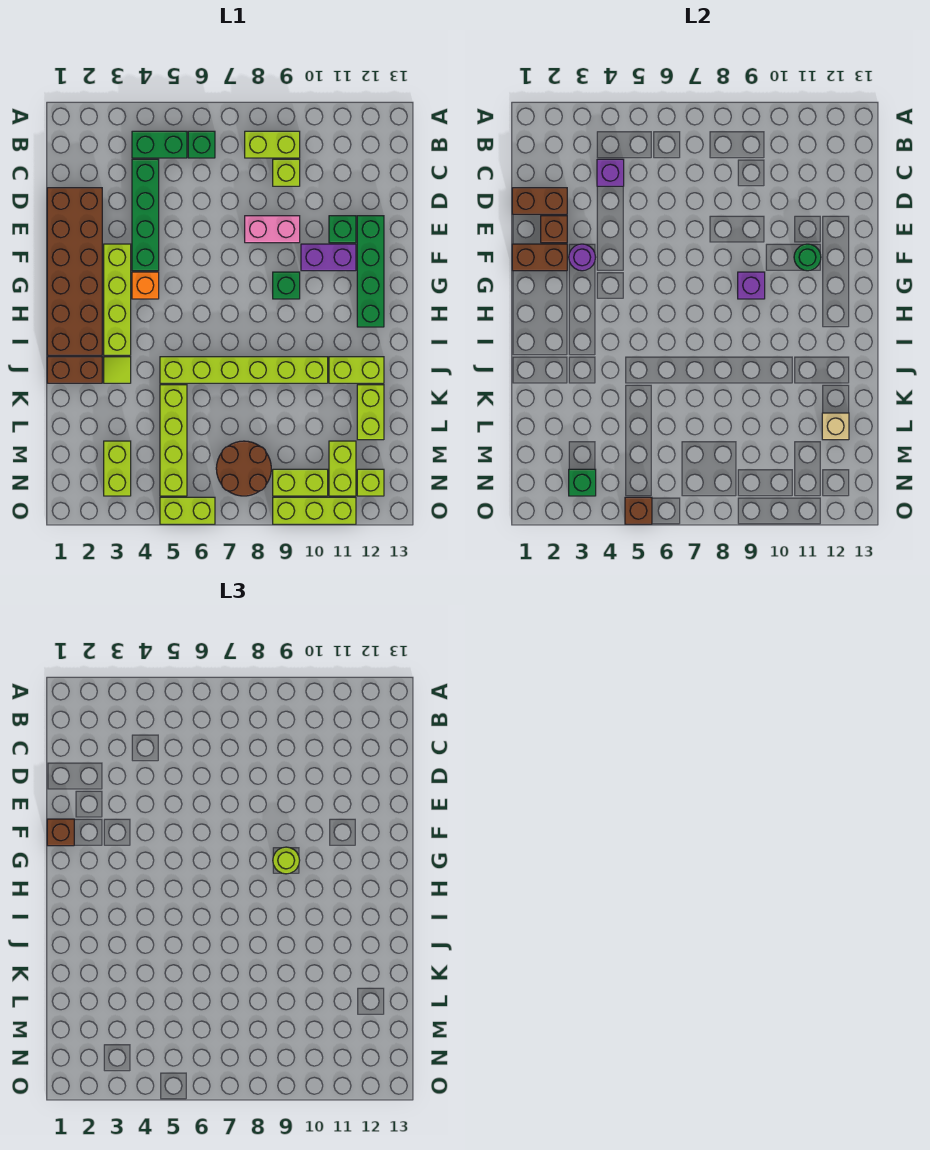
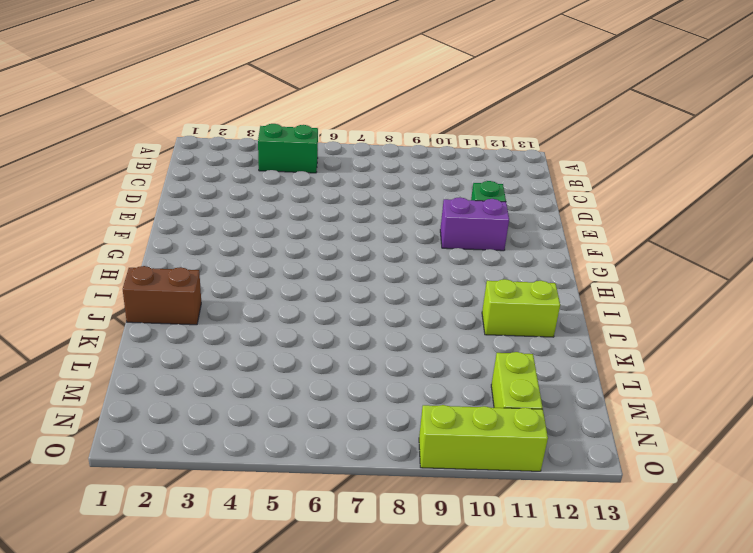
none -> green 1x1 brick [188,131,215,158]
none -> lime 1x2 brick [245,131,300,158]
none -> green 1x4 brick [132,159,159,271]
none -> lime 1x1 brick [273,159,300,186]

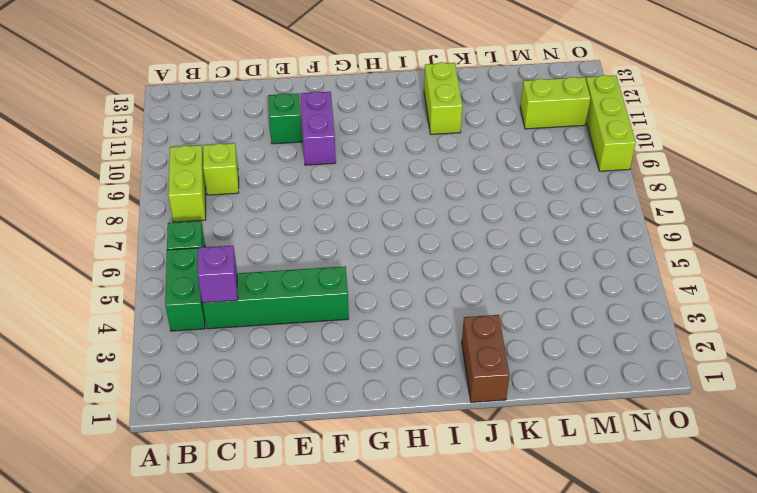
none -> brown 2x6 brick [47,188,102,355]
none -> pink 1x2 brick [245,216,300,243]
none -> green 1x4 brick [357,216,384,327]
none -> lime 1x4 brick [104,244,131,355]

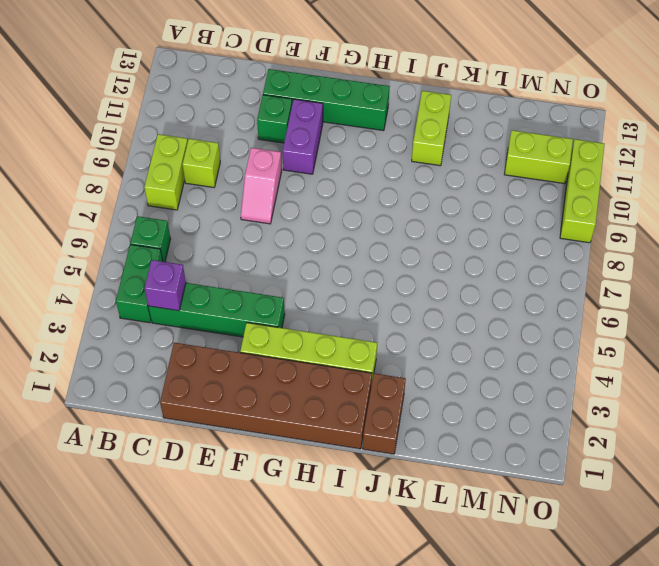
pink 1x2 slope [241,148,282,224] -> pink 1x2 brick [245,216,300,243]
none -> orange 1x1 brick [132,272,159,299]
none -> green 1x1 brick [273,272,300,299]
none -> lime 1x1 tile [104,357,131,383]
none -> lime 1x6 brick [160,357,328,383]

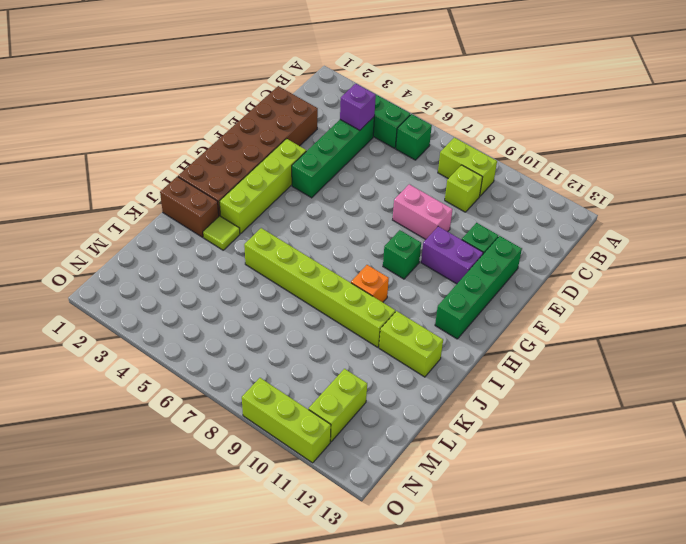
orange 1x1 brick [351,265,389,302] -> orange 1x1 brick moved to [132,272,159,299]
none -> lime 1x4 brick [160,385,187,496]
none -> lime 1x2 brick [357,385,384,440]
none -> lime 1x2 brick [104,441,131,496]
none -> brown 2x2 round brick [216,441,271,496]

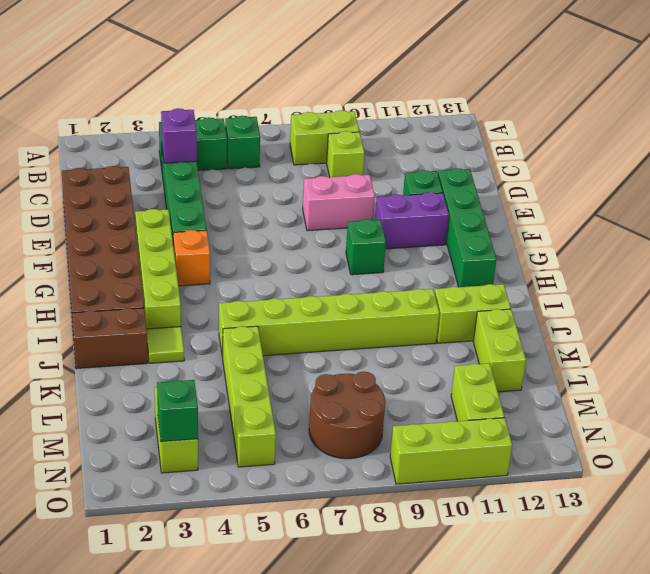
none -> lime 1x2 brick [273,469,328,496]
none -> lime 1x1 brick [357,469,384,496]
none -> lime 1x2 brick [160,497,215,524]
none -> brown 1x2 brick [512,188,567,214]

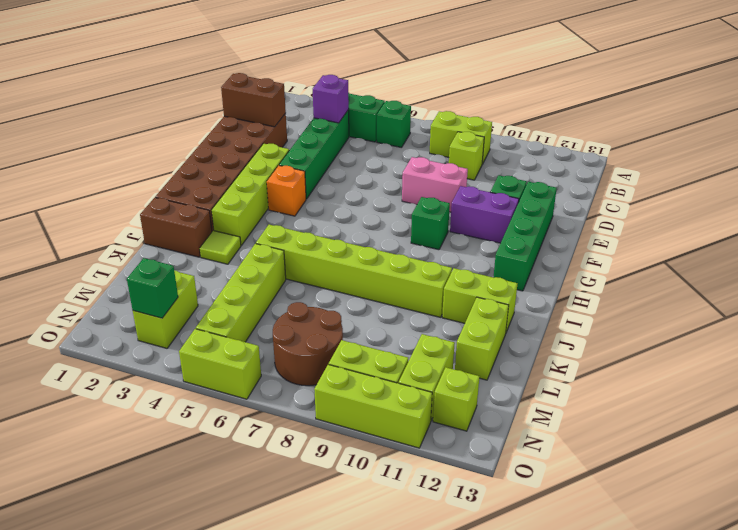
none -> brown 1x1 brick [541,216,567,243]
none -> brown 1x2 brick [512,244,567,271]
none -> purple 1x1 round brick [569,244,596,271]
none -> green 1x1 round brick [794,244,821,271]

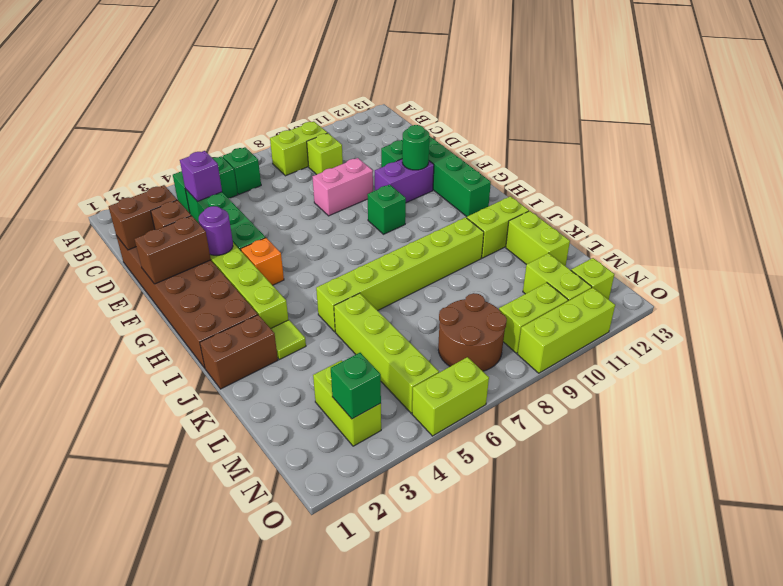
none -> purple 1x1 brick [738,272,765,299]
none -> tan 1x1 brick [822,413,849,440]
none -> brown 1x1 brick [625,497,652,524]
none -> brown 1x1 brick [47,819,74,846]

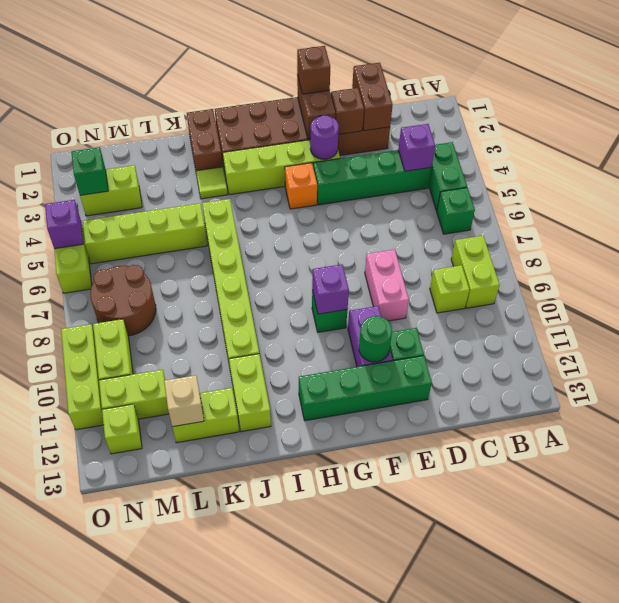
purple 1x1 brick [45,200,83,249] -> brown 1x1 brick [625,497,652,524]
none -> lime 1x1 round brick [273,847,300,874]

